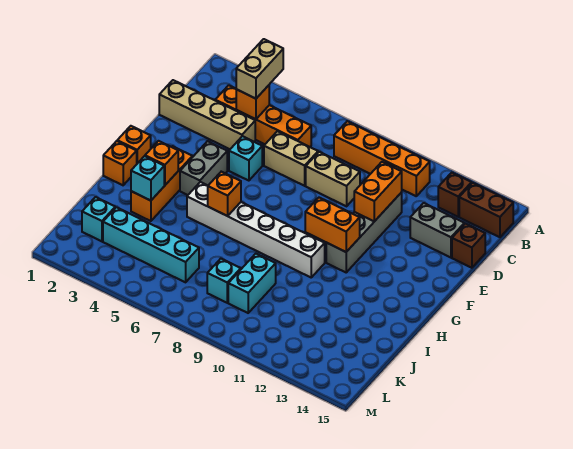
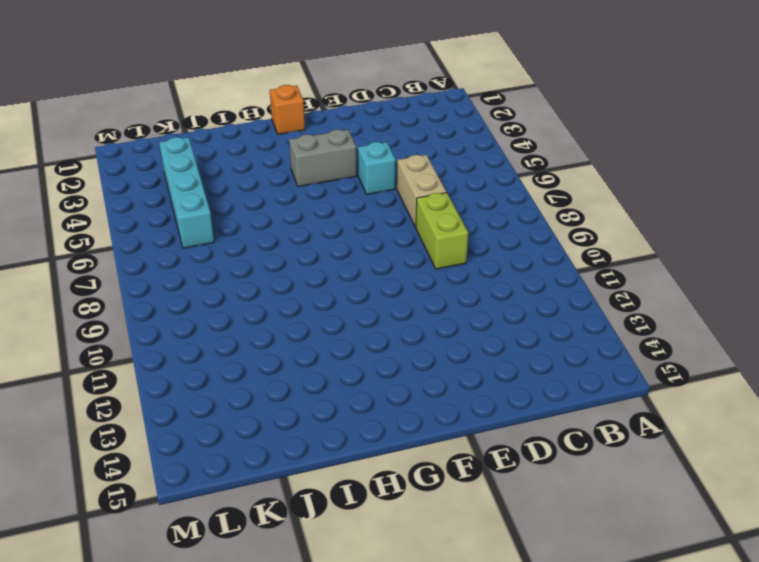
lime 1x2 brick [416,193,468,269] -> tan 1x2 brick [306,152,360,206]
none -> orange 1x4 brick [334,121,430,196]
none -> brown 1x1 brick [438,173,472,217]
none -> brown 1x2 brick [459,183,513,237]

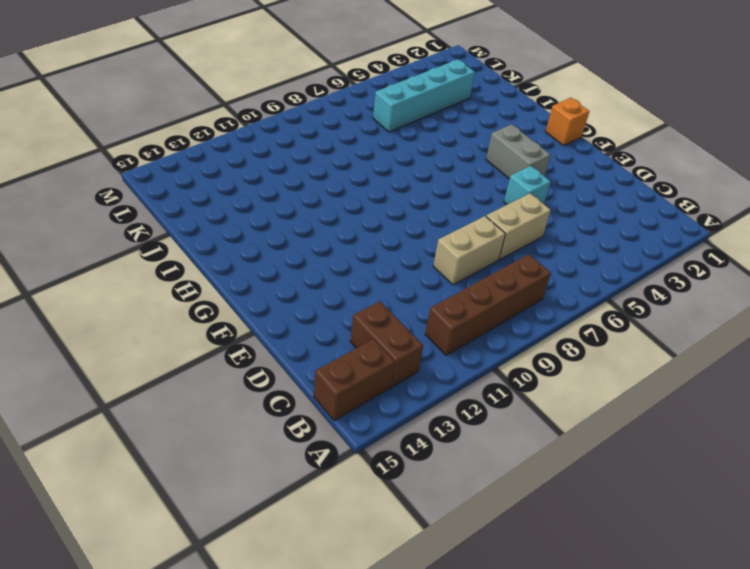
brown 1x4 brick [425,254,551,355] -> orange 1x4 brick [334,121,430,196]
brown 1x2 brick [350,301,423,387] -> brown 1x1 brick [438,173,472,217]
none -> orange 1x4 brick [215,85,311,147]
none -> tan 1x4 brick [159,80,255,149]
none -> grey 1x4 brick [326,192,402,272]

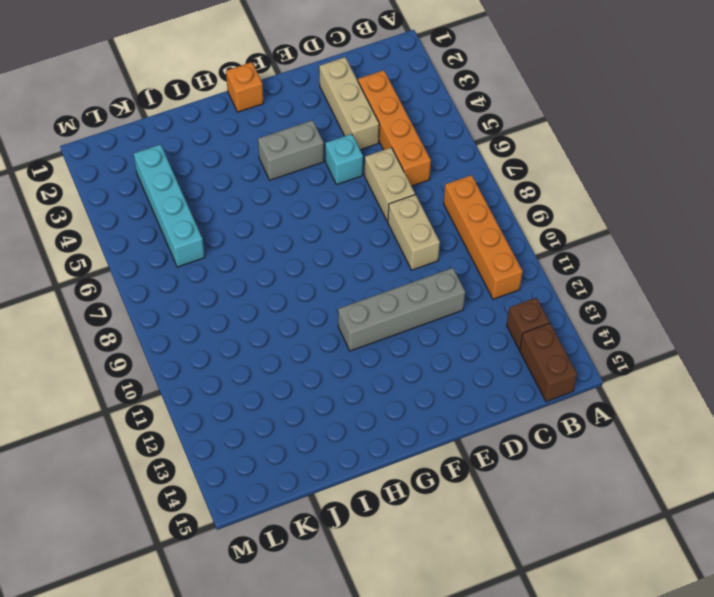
tan 1x3 brick [319,57,379,150] -> tan 1x4 brick [159,80,255,149]
none -> grey 1x2 brick [410,203,464,258]
none -> brown 1x1 brick [452,224,485,268]
none -> orange 1x3 brick [131,146,192,221]

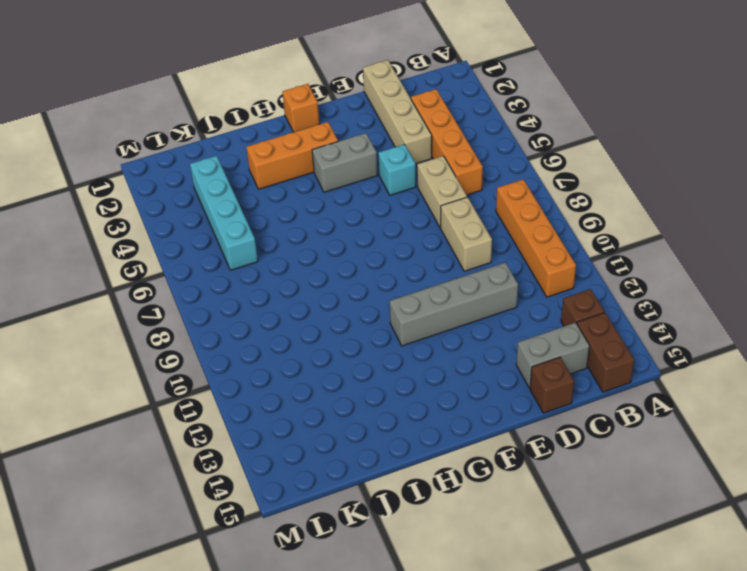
grey 1x2 brick [516,323,590,388] -> grey 1x2 brick turned to [410,203,464,258]
none -> orange 1x1 brick [103,141,137,185]
none -> white 1x6 brick [187,182,325,277]
none -> cyan 1x2 brick [228,254,276,313]

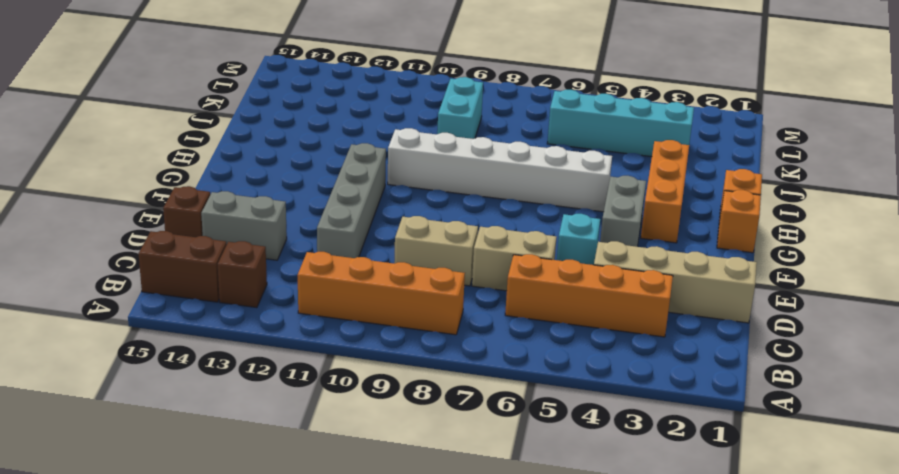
none -> cyan 1x1 brick [82,197,115,241]
none -> cyan 1x1 brick [207,259,241,303]
none -> orange 1x1 brick [236,85,269,119]

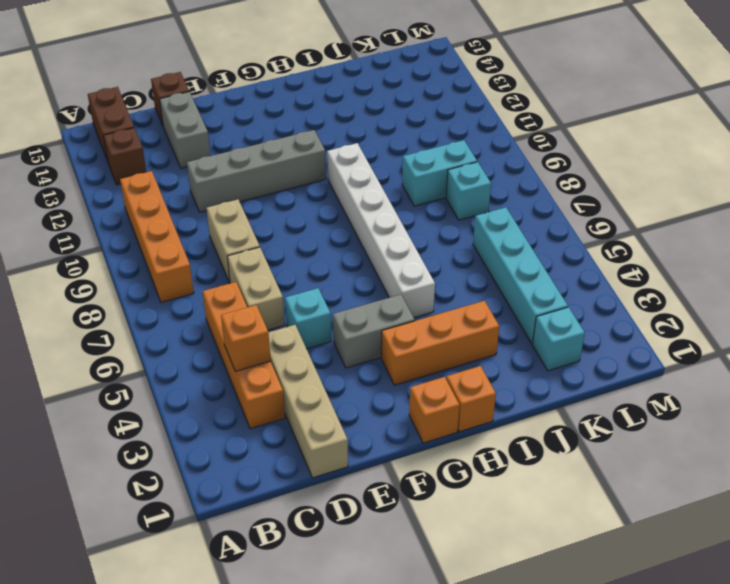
none -> orange 1x2 brick [354,162,402,221]
none -> orange 1x2 brick [305,198,360,252]
none -> orange 1x1 brick [145,141,178,185]

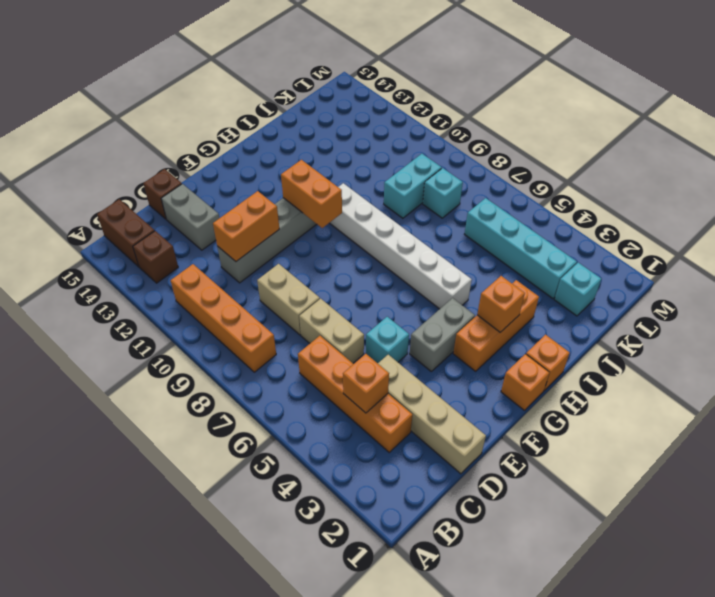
none -> orange 1x1 brick [208,172,241,216]
none -> cyan 1x1 brick [131,156,164,201]
none -> tan 1x2 brick [236,39,283,99]

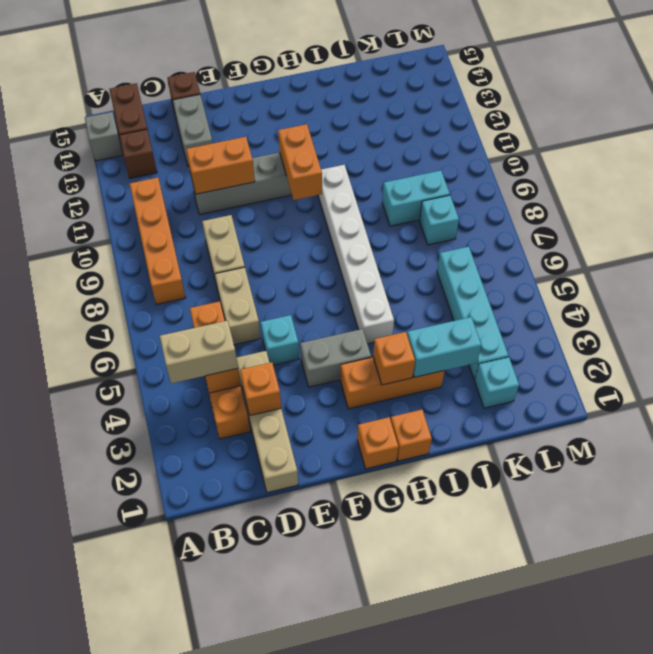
grey 1x1 brick [85,112,123,161] -> none
orange 1x1 brick [240,362,281,415] -> orange 1x1 brick moved to [208,172,241,216]
cyan 1x2 brick [407,317,481,377] -> cyan 1x1 brick [131,156,164,201]

